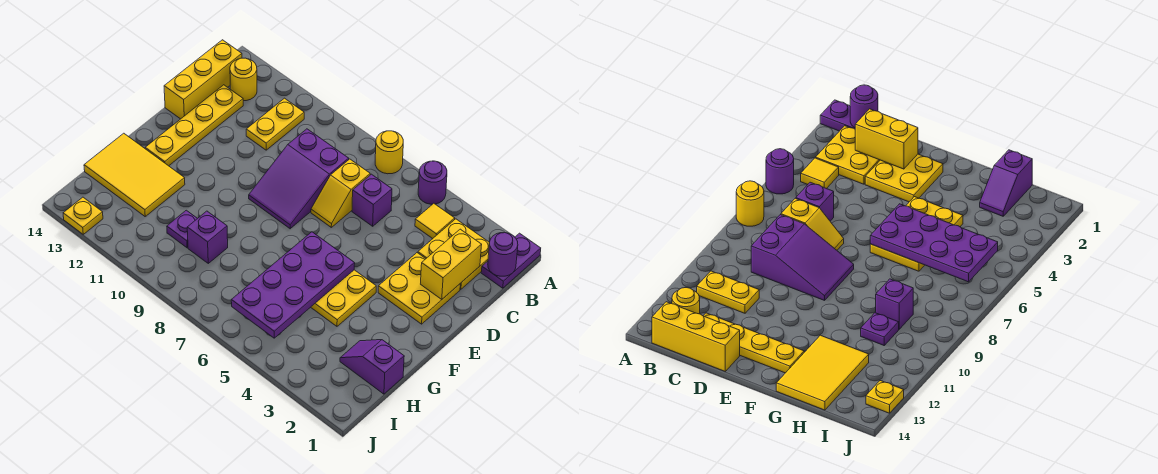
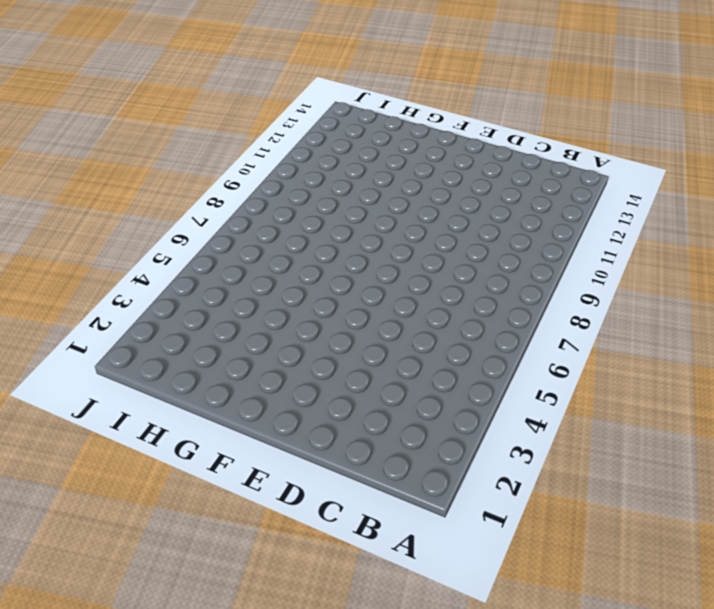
none -> purple 1x2 plate [481,233,541,288]
none -> purple 1x1 round brick [418,161,447,204]
none -> yellow 1x1 round brick [375,131,403,174]

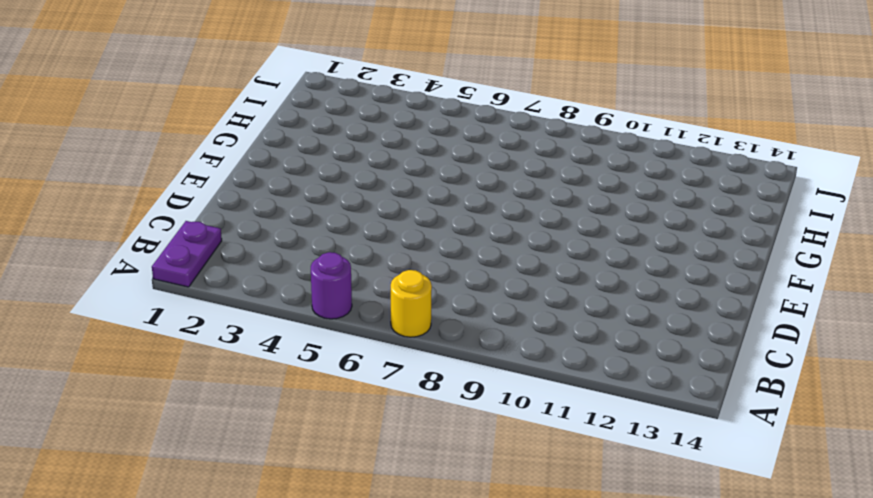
none -> yellow 2x2 plate [418,219,489,289]
none -> yellow 1x1 tile [415,203,455,239]
none -> yellow 1x2 plate [246,98,304,150]

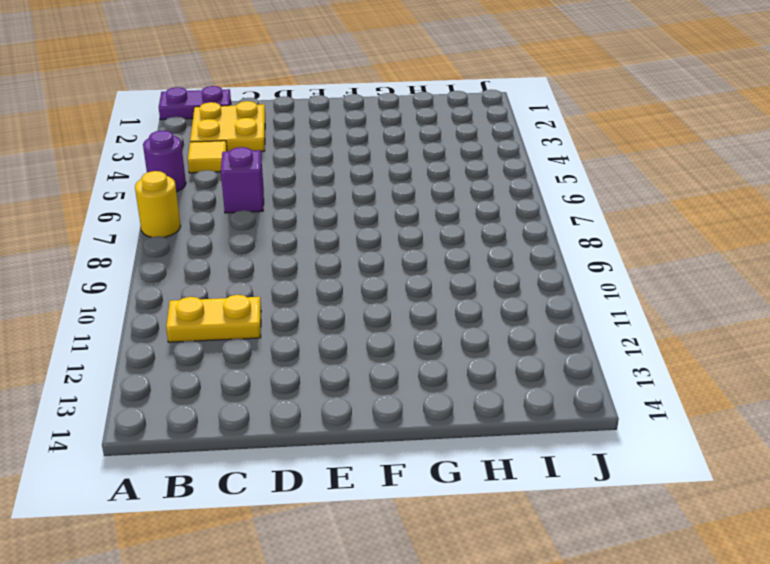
none -> yellow 1x1 round brick [230,58,257,101]
none -> yellow 1x3 brick [164,40,242,119]
none -> yellow 1x2 slope [311,159,370,227]

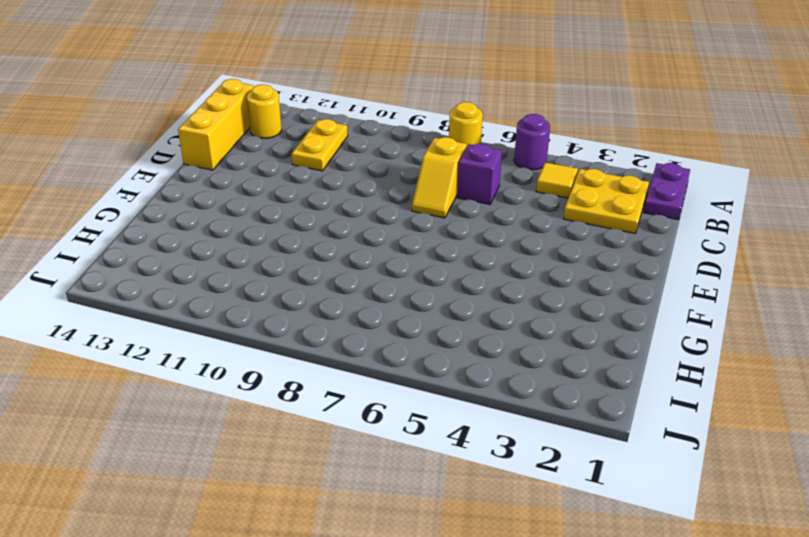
none -> purple 2x3 slope [249,129,349,229]
none -> yellow 1x4 plate [145,85,243,166]
none -> yellow 2x2 plate [378,253,460,324]

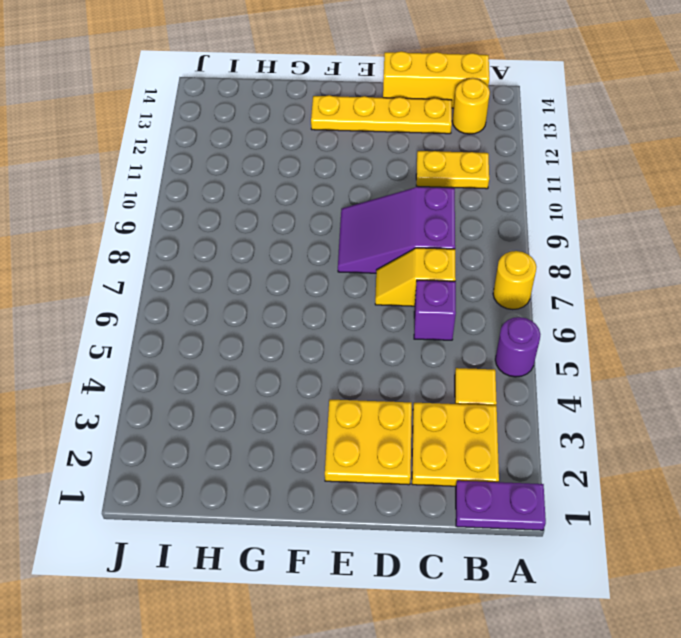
none -> yellow 2x3 plate [311,270,376,326]
none -> yellow 2x3 tile [84,133,185,216]
none -> purple 1x2 slope [340,340,404,394]

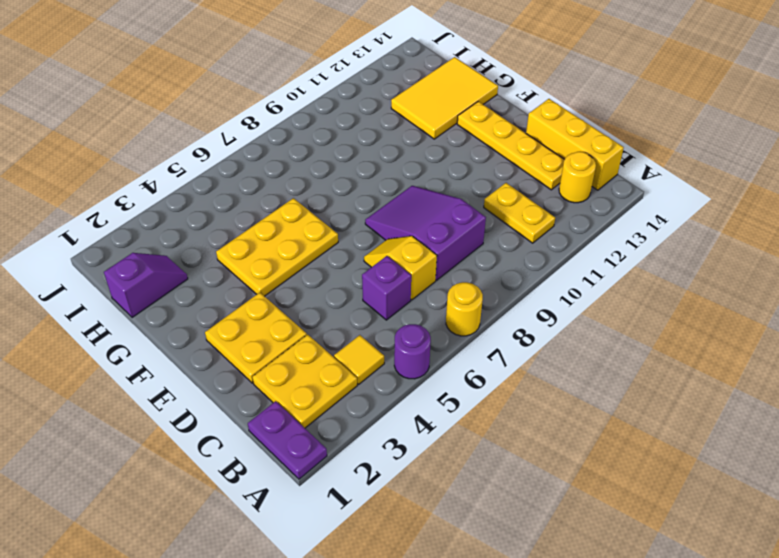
none -> purple 1x1 brick [187,211,228,263]
none -> purple 1x1 plate [167,210,198,248]
none -> yellow 1x1 plate [63,197,103,234]

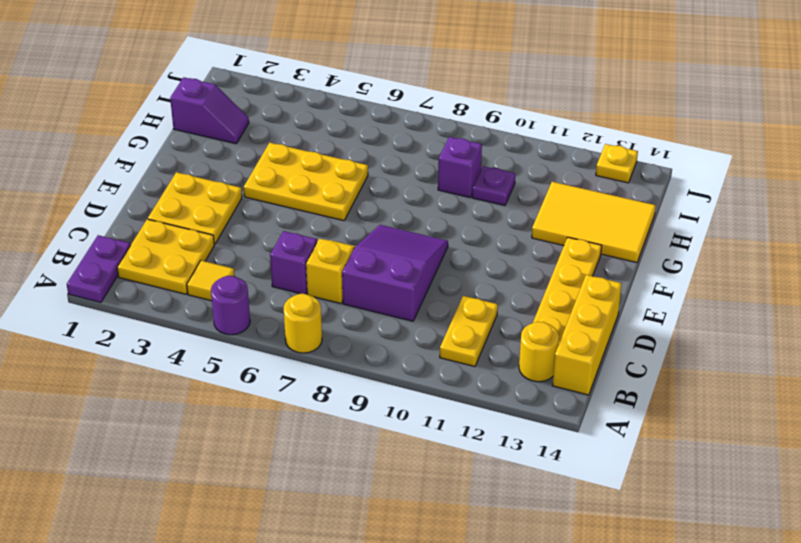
none -> purple 1x1 round brick [488,233,518,276]
none -> yellow 1x2 brick [421,229,482,299]
none -> purple 2x4 plate [231,232,355,338]

